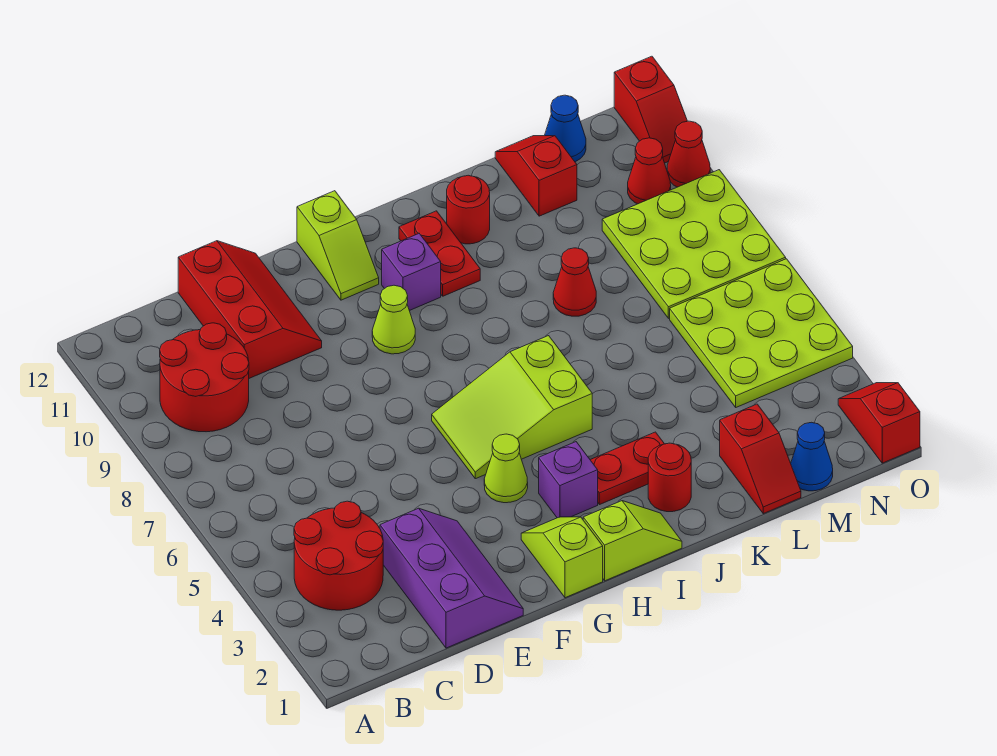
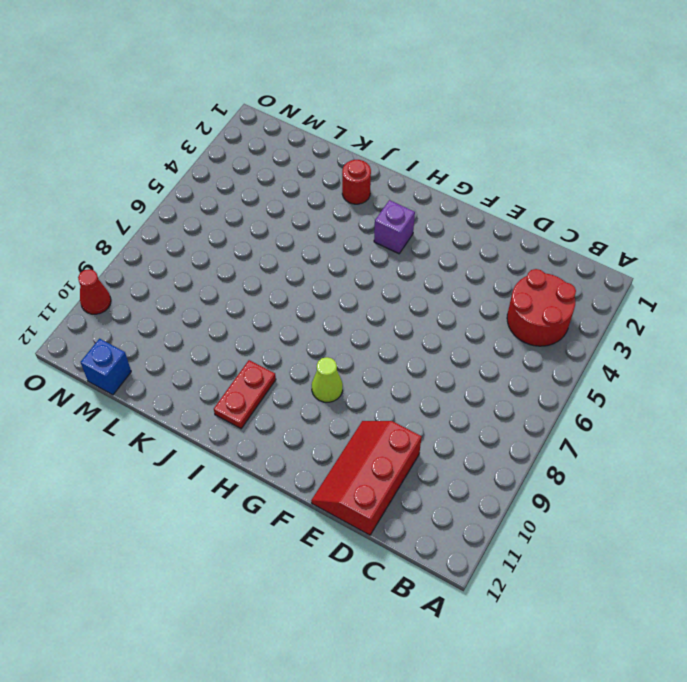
blue 1x1 brick [81,339,131,395] -> blue 1x1 cone [544,95,586,162]
none -> red 2x2 round brick [160,323,249,432]
none -> purple 2x3 slope [380,508,523,648]
none -> lime 1x2 slope [521,517,603,598]

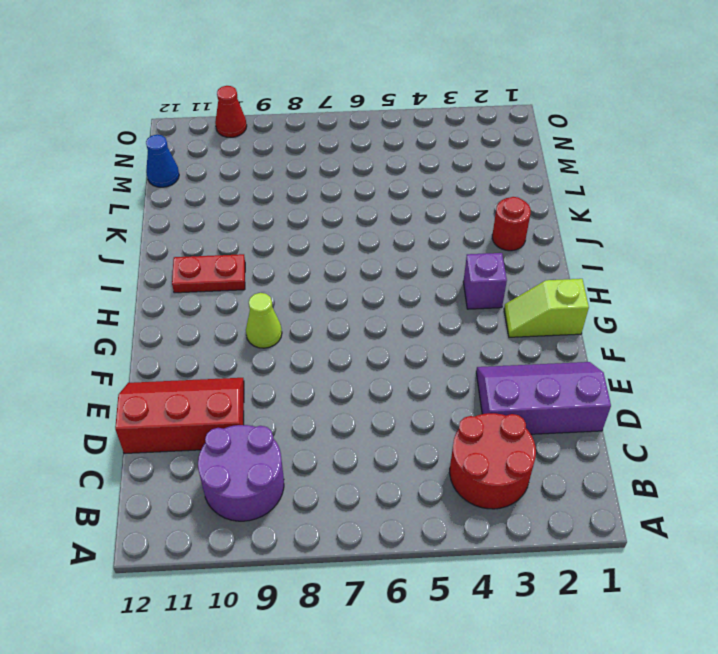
purple 2x2 round brick [198,425,284,521] -> red 2x2 round brick [160,323,249,432]
none -> lime 1x1 cone [484,434,528,503]
none -> lime 2x3 slope [432,336,592,479]
none -> lime 1x2 slope [297,191,379,300]

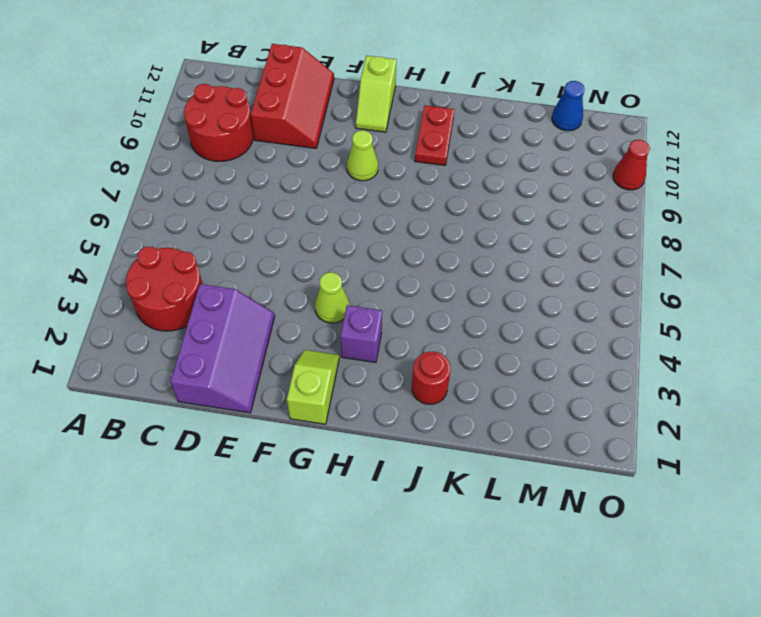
none -> lime 2x3 slope [432,336,592,479]
none -> lime 1x2 slope [583,501,682,581]
none -> purple 1x1 brick [382,234,441,311]

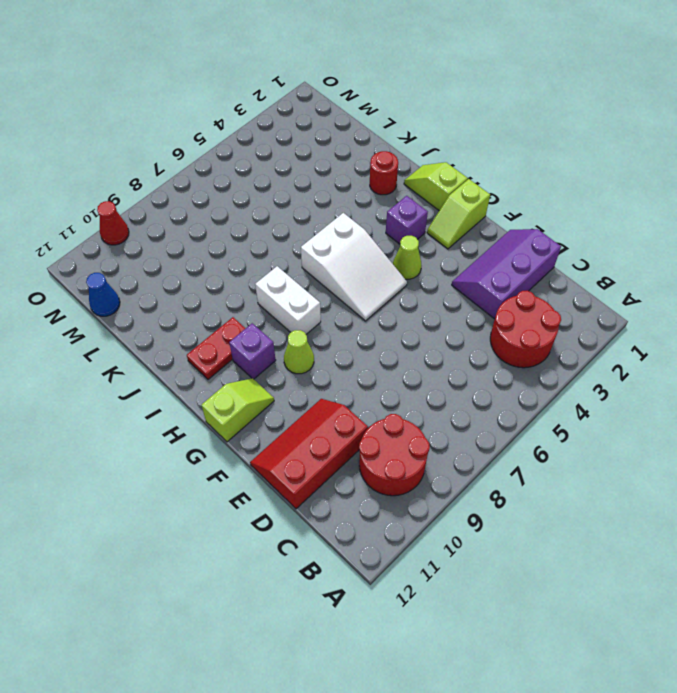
white 2x3 slope [301,213,407,321] -> lime 2x3 slope [432,336,592,479]
white 1x2 brick [255,266,321,334] -> none
none -> red 1x2 plate [591,432,664,505]
none -> red 1x1 round brick [447,175,490,244]
none -> red 1x1 cone [553,248,596,316]

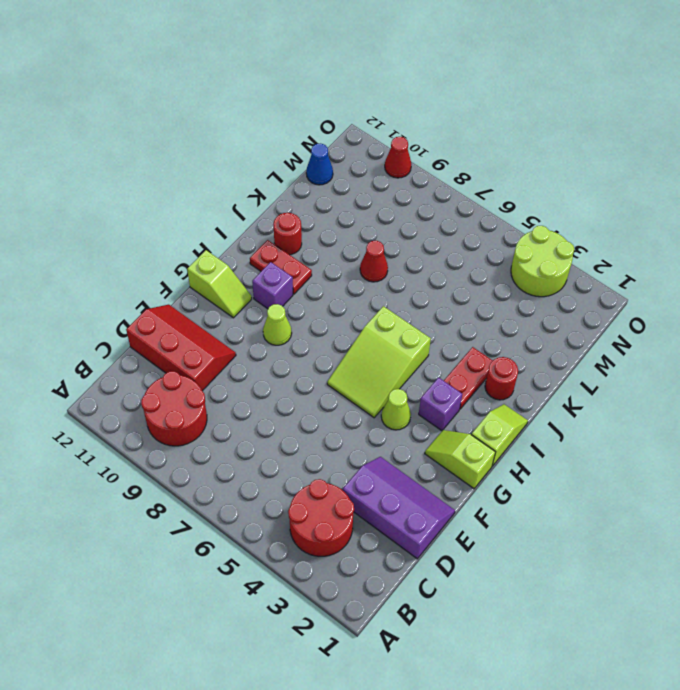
lime 2x2 round brick [511,226,574,297] -> lime 3x3 plate [670,259,853,407]
none -> red 1x2 slope [720,404,801,514]
none -> red 1x2 slope [495,136,577,216]
none -> blue 1x1 cone [791,422,833,491]

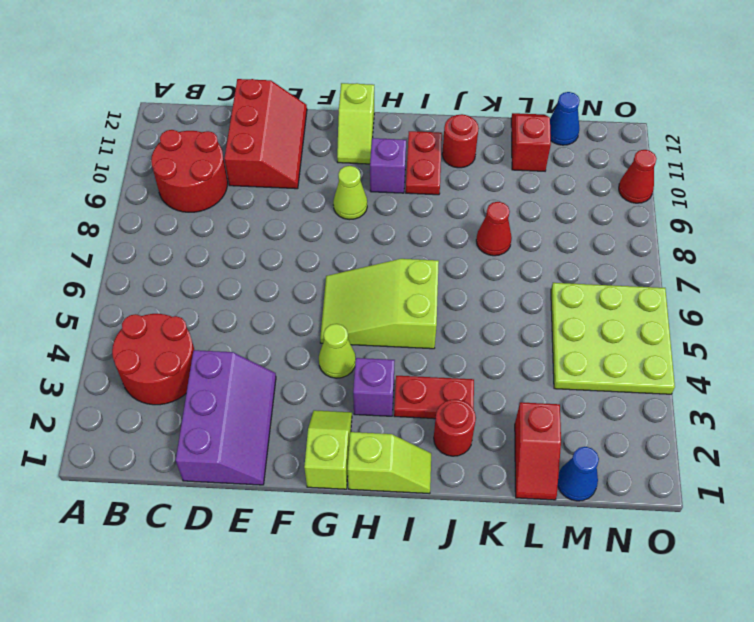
none -> lime 3x3 plate [602,170,786,318]
none -> red 1x1 cone [628,138,671,204]
none -> red 1x2 slope [838,383,920,463]

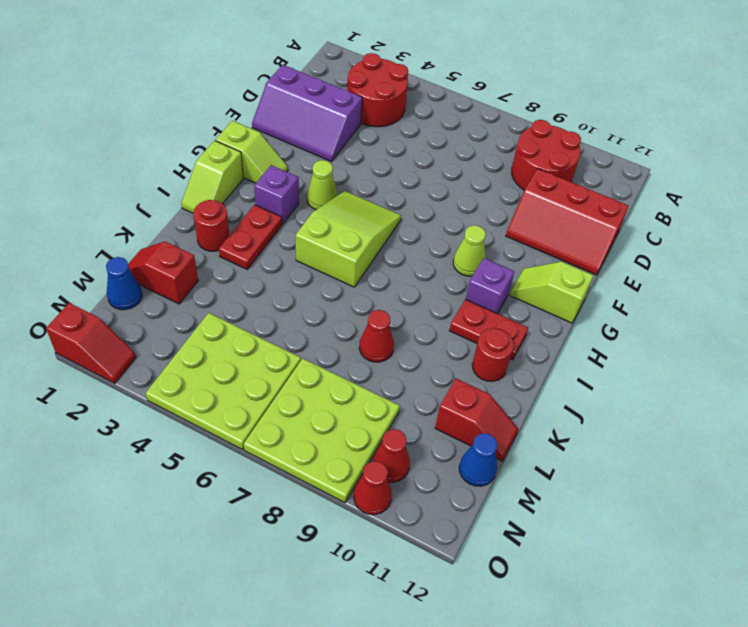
none -> red 1x2 slope [614,56,687,163]

